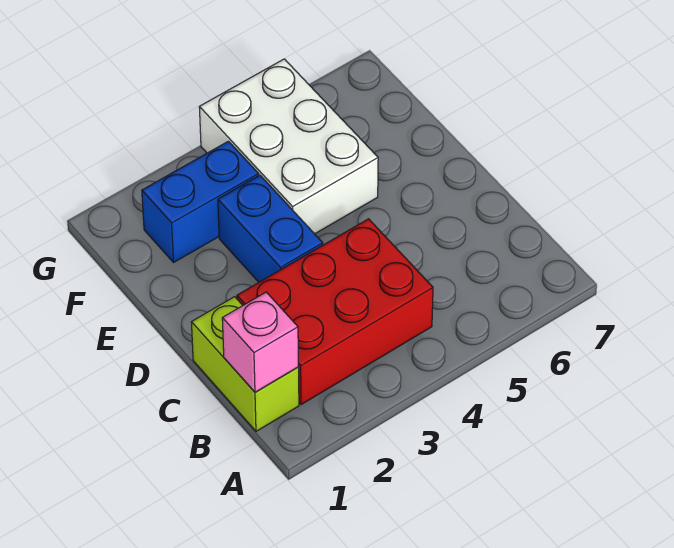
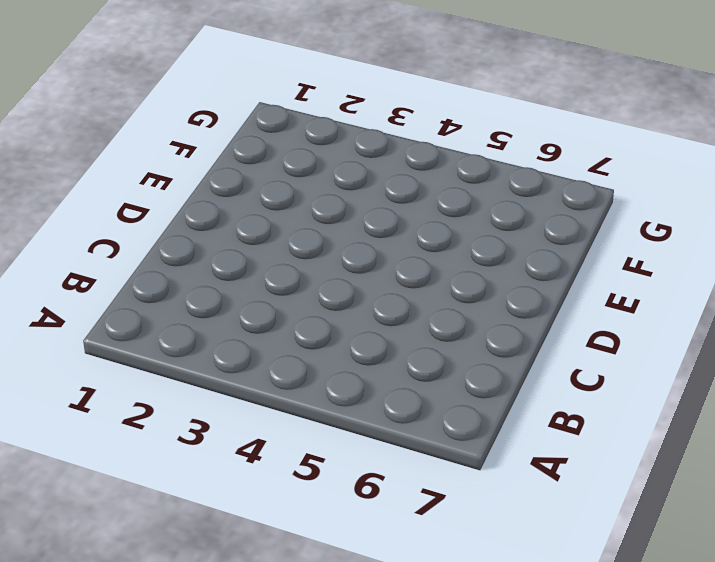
none -> lime 1x2 brick [191,297,299,431]
none -> red 2x3 brick [237,219,433,405]

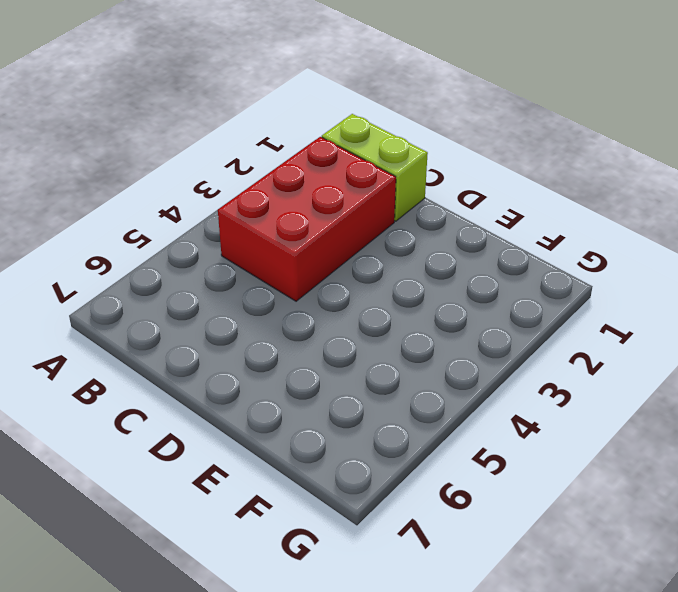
none -> blue 1x2 brick [218,175,323,282]
none -> white 2x3 brick [199,59,378,234]

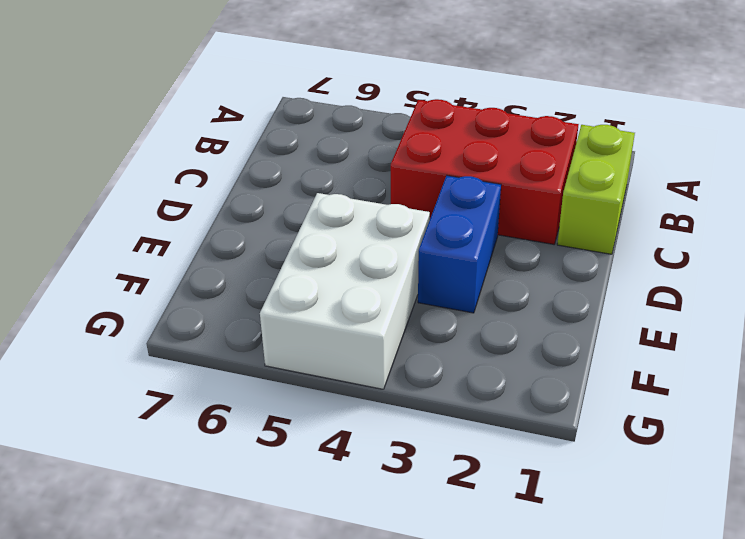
none -> blue 1x2 brick [142,141,259,262]
none -> pink 1x1 brick [222,292,299,392]

